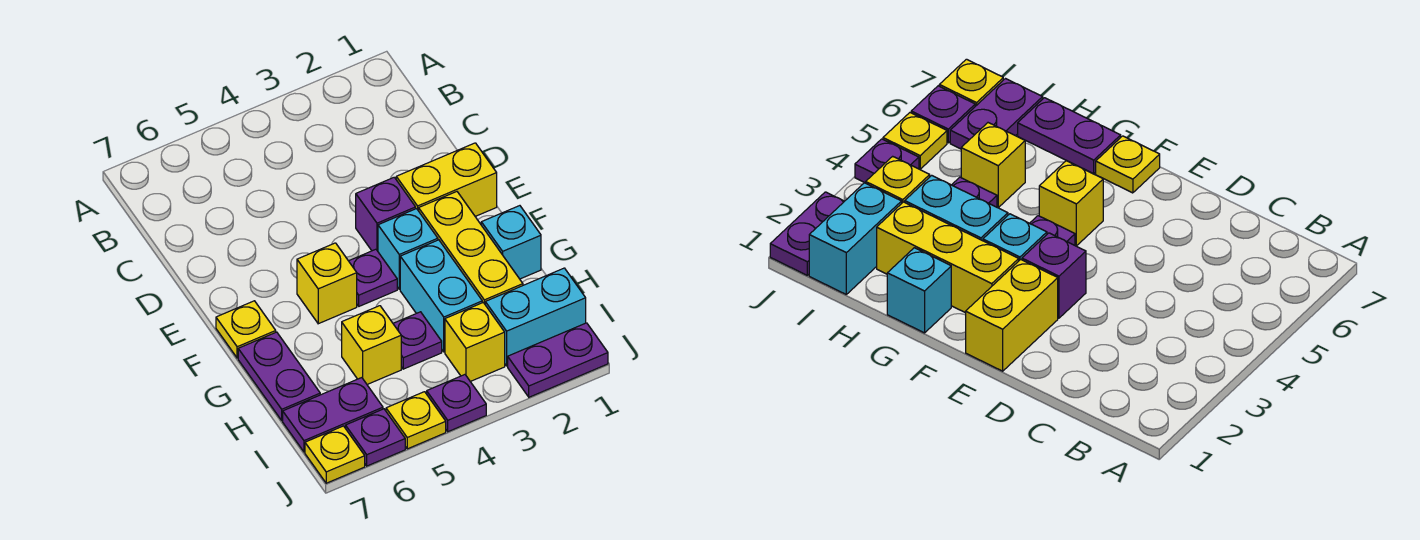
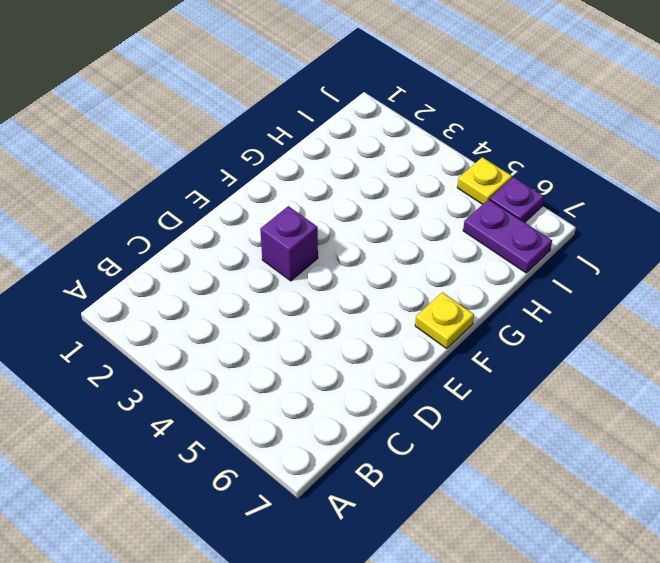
none -> yellow 1x2 brick [396,143,497,216]
none -> yellow 1x3 brick [419,192,523,304]
none -> cyan 1x1 brick [378,209,438,289]

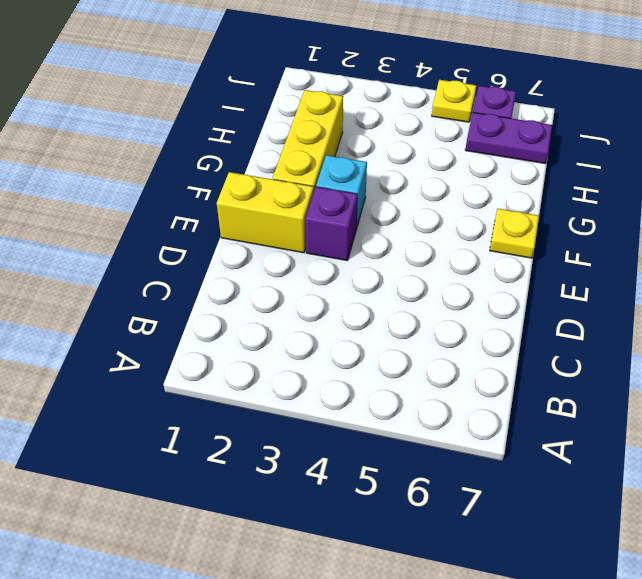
none -> purple 1x1 plate [349,249,397,306]
none -> yellow 1x1 brick [297,243,357,324]
none -> cyan 1x1 brick [481,206,541,279]

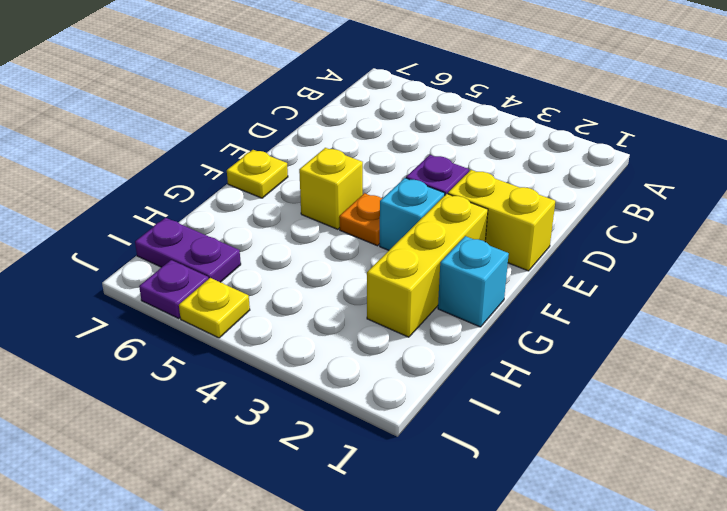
orange 1x1 plate [339,193,382,246] -> purple 1x1 plate [349,249,397,306]
none -> cyan 1x2 brick [400,240,482,352]
none -> purple 1x2 plate [238,332,320,421]
none -> purple 1x1 plate [393,312,442,369]

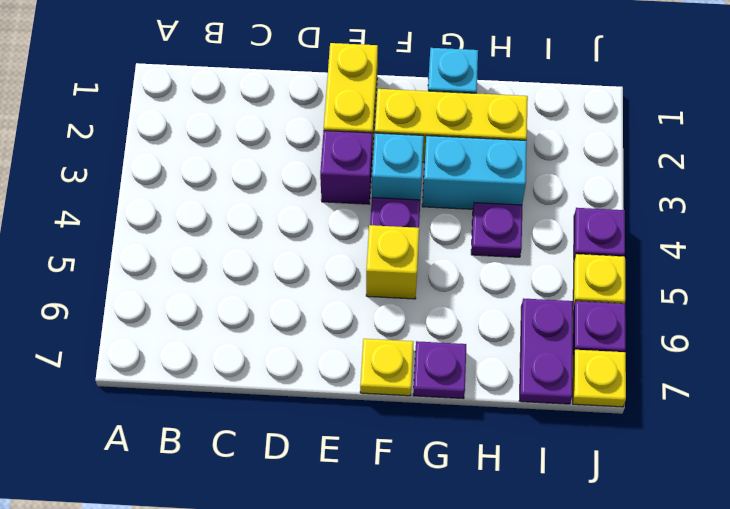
purple 1x1 plate [413,341,466,399] -> purple 1x2 plate [238,332,320,421]
none -> yellow 1x1 brick [342,306,401,384]
none -> cyan 1x2 brick [485,268,586,366]
none -> yellow 1x1 brick [445,303,505,382]

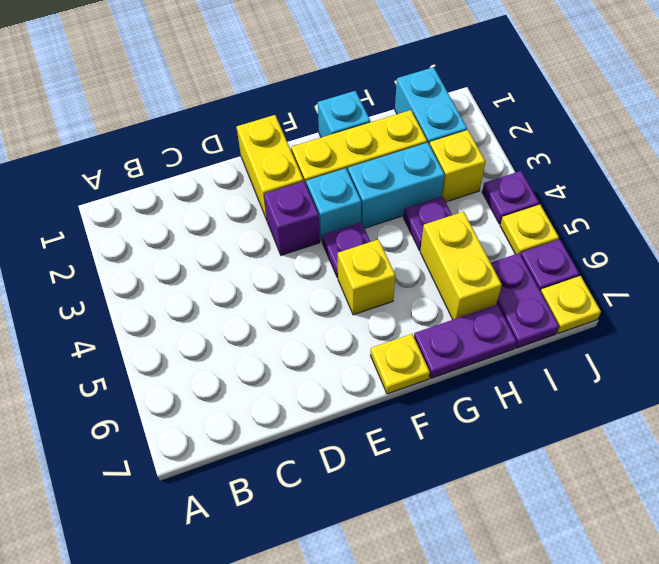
yellow 1x2 brick [420,212,502,319] -> yellow 1x1 brick [342,306,401,384]
none -> purple 1x2 plate [508,323,608,397]

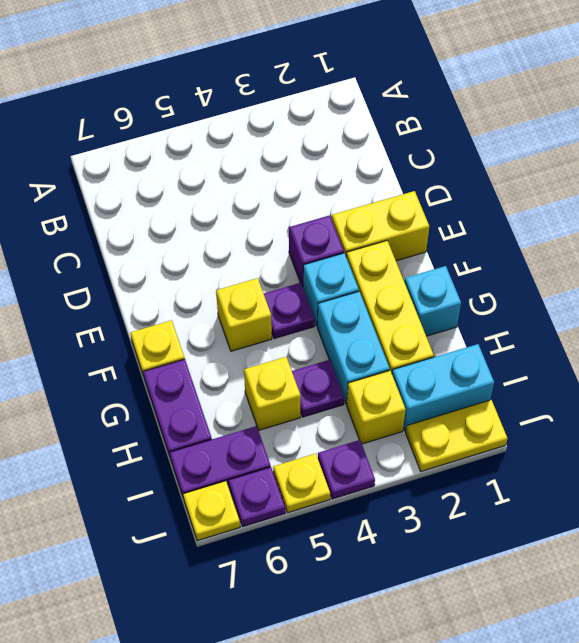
yellow 1x2 plate [406,400,507,471] -> purple 1x2 plate [508,323,608,397]

